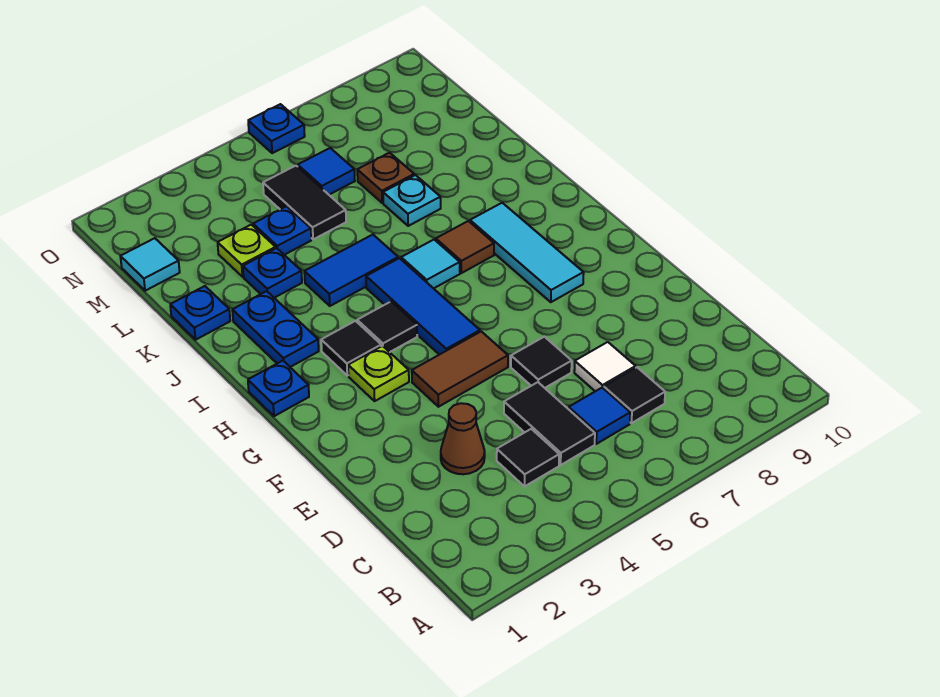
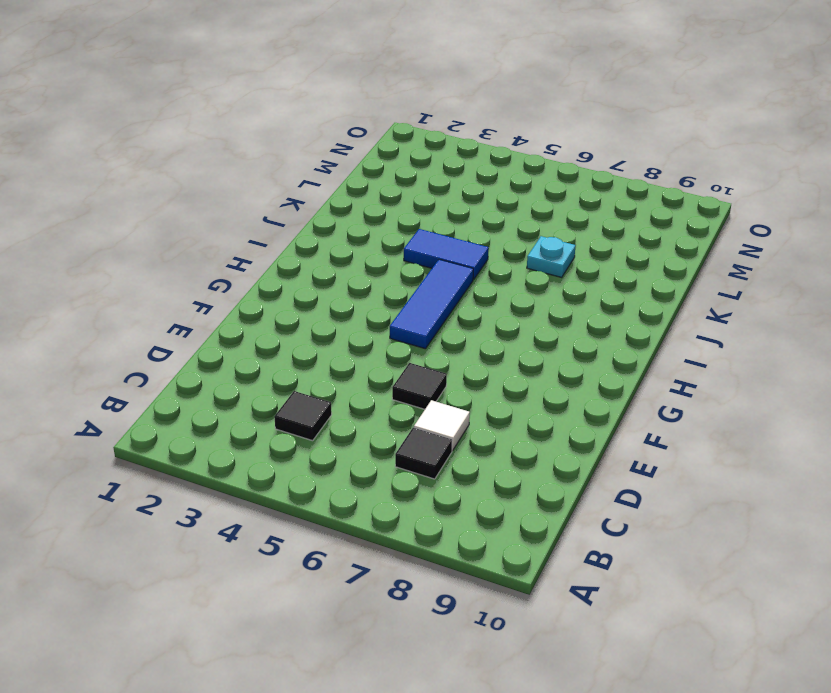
none -> black 1x2 tile [504,382,595,465]
none -> blue 1x1 tile [569,388,630,444]
none -> brown 1x1 cone [441,403,485,474]

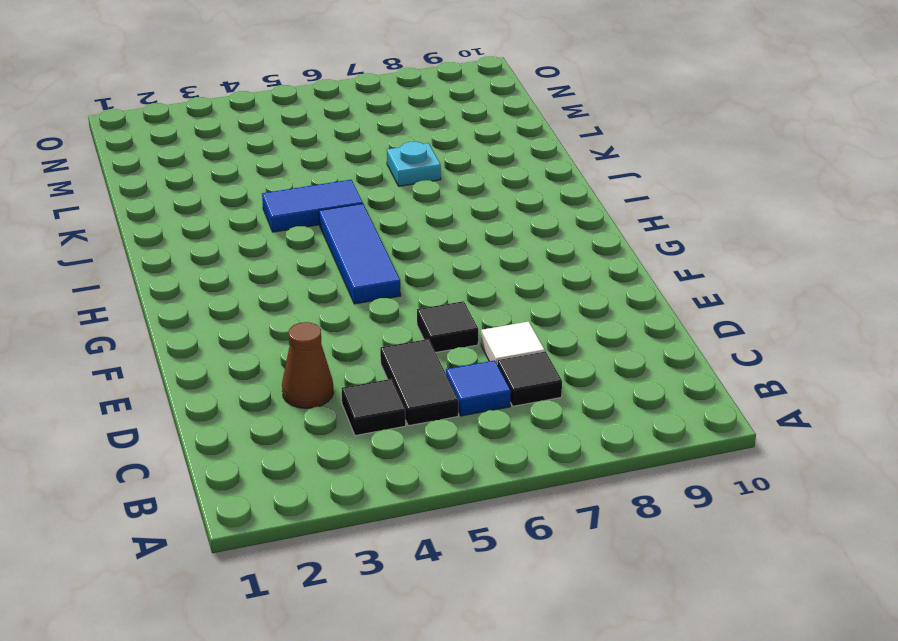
none -> brown 1x2 tile [412,331,508,407]
none -> lime 1x1 plate [348,346,409,401]
none -> cyan 1x3 tile [470,203,584,302]

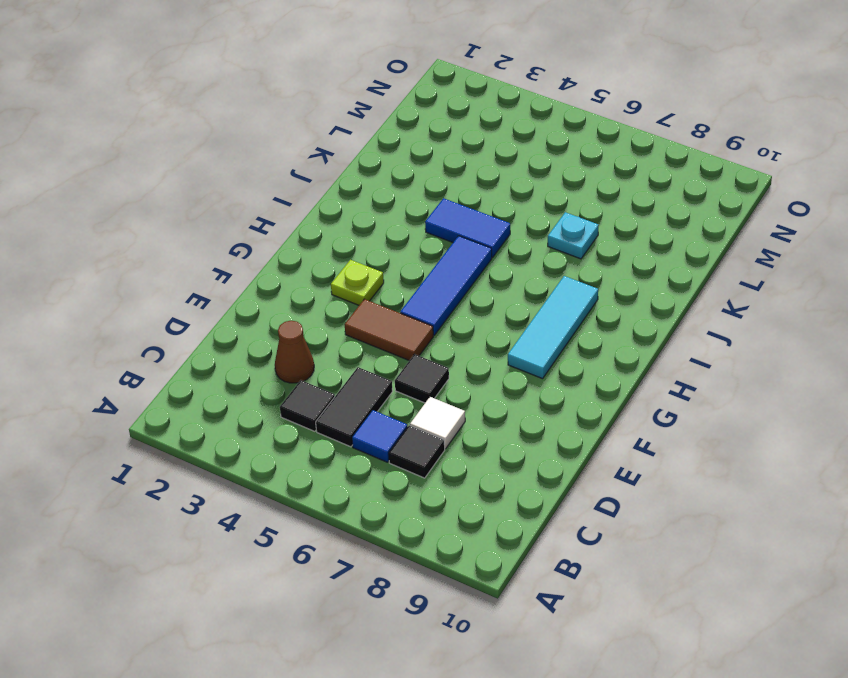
none -> blue 1x1 plate [248,361,309,416]
none -> black 1x1 tile [321,321,381,376]
none -> black 1x1 tile [357,302,417,352]

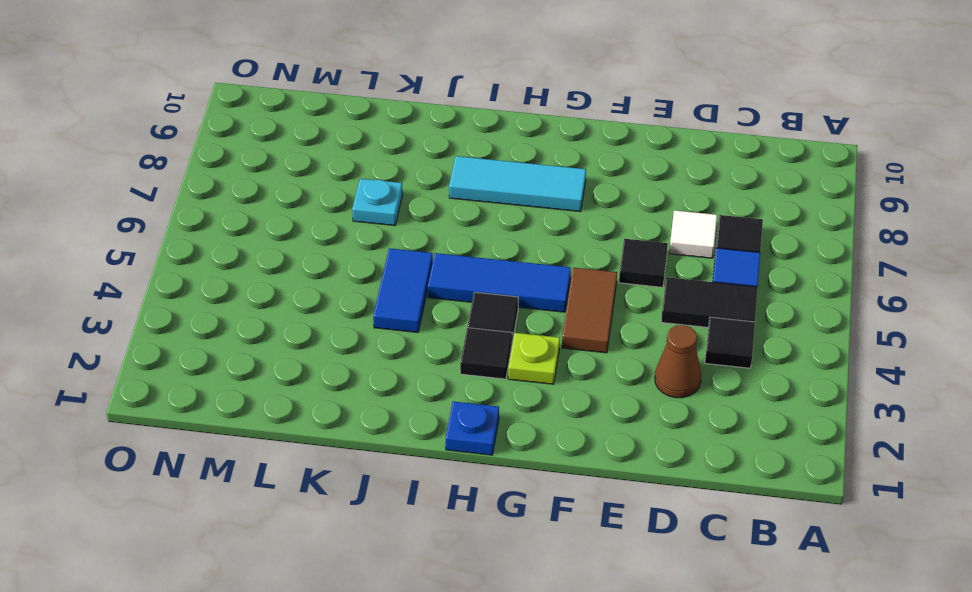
none -> blue 1x2 plate [232,291,319,367]
none -> cyan 1x1 tile [401,240,460,288]
none -> brown 1x1 tile [436,221,494,273]

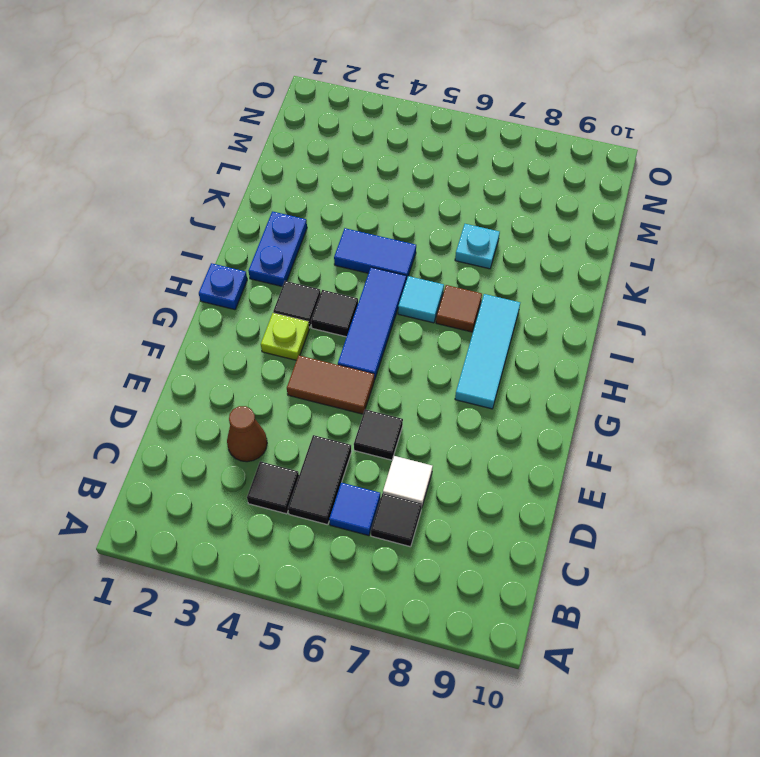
none -> blue 1x1 plate [170,286,230,340]
none -> blue 1x1 plate [243,248,302,298]
none -> lime 1x1 plate [218,225,276,277]

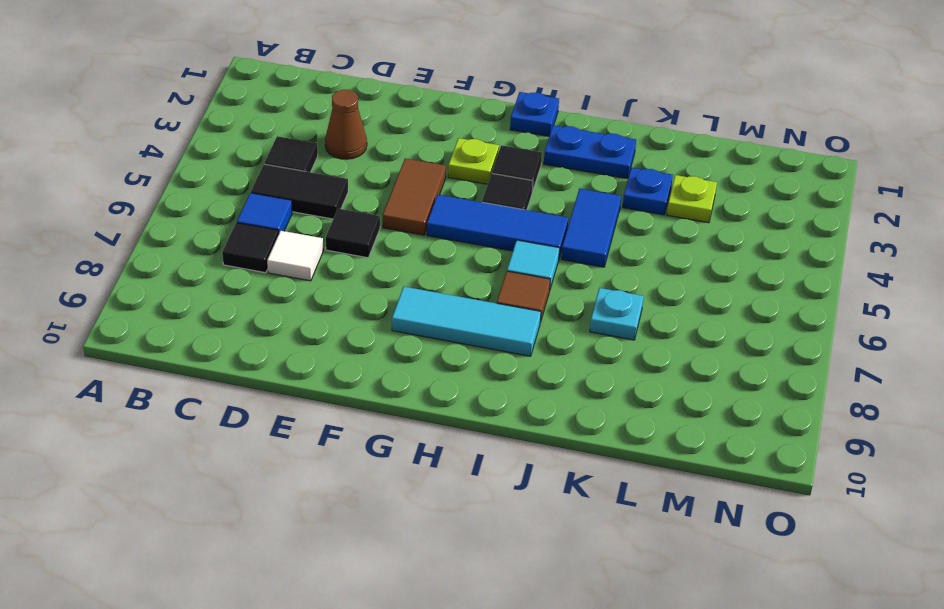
none -> blue 1x1 plate [170,286,230,340]
none -> blue 1x1 plate [253,206,311,255]
none -> black 1x2 tile [263,166,346,239]

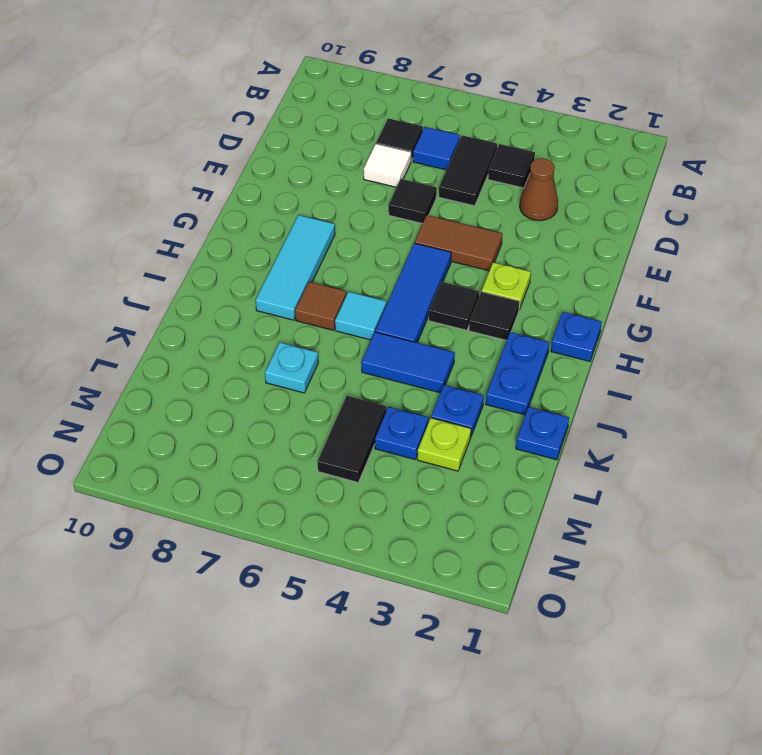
none -> brown 1x1 plate [357,153,414,203]
none -> cyan 1x1 tile [120,238,180,291]
none -> blue 1x1 tile [298,148,355,195]

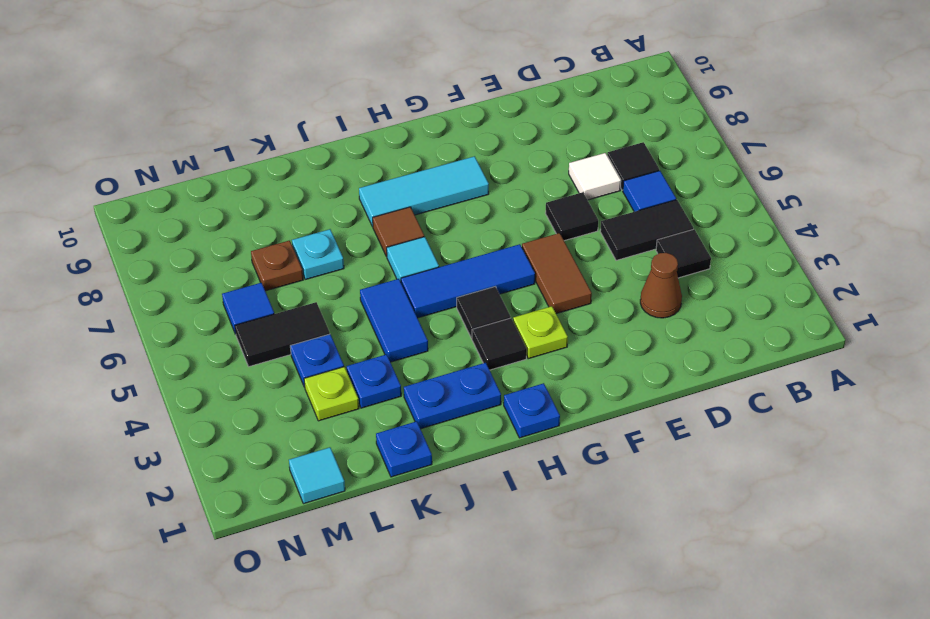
none -> blue 1x1 plate [248,104,305,153]

